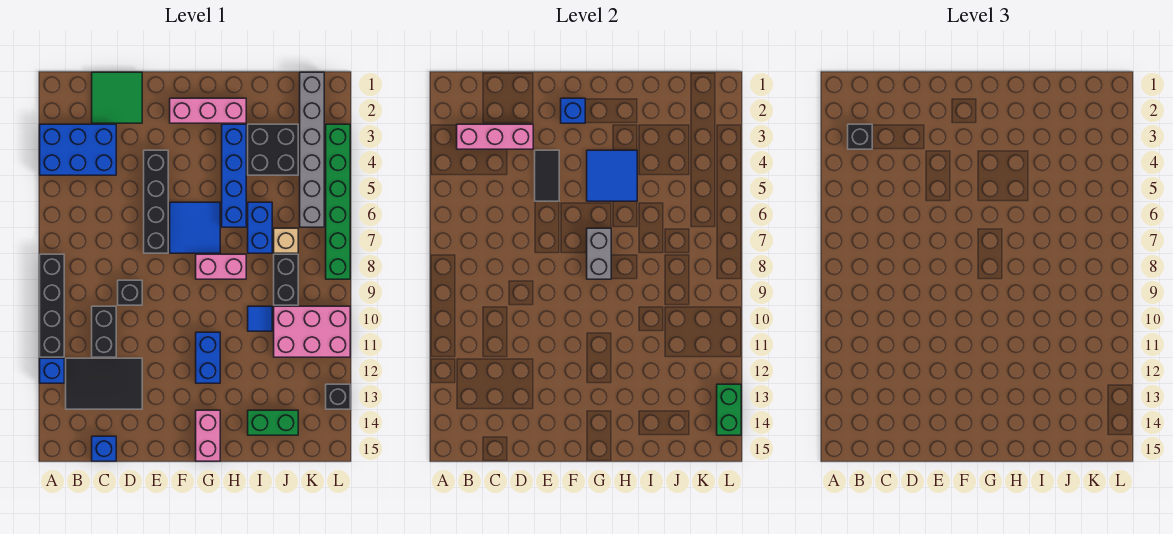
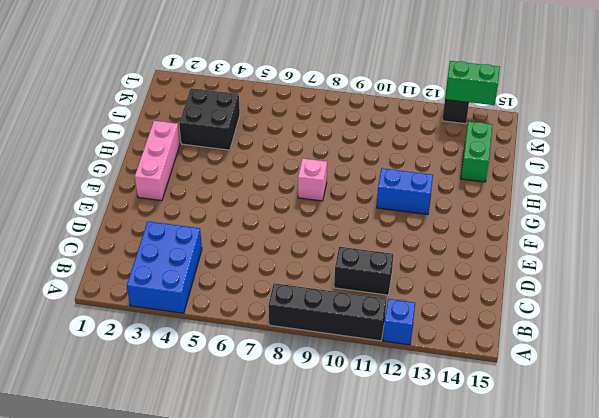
pink 1x1 brick [298,158,327,201] -> pink 1x2 brick [196,254,246,279]
none -> black 2x3 tile [66,358,142,409]
none -> green 2x2 tile [92,72,142,123]
none -> blue 1x1 brick [92,436,116,461]
none -> black 1x1 brick [118,280,142,305]

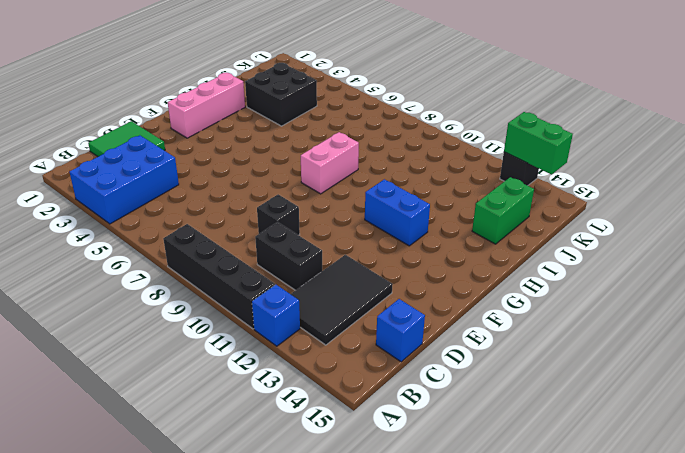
none -> black 1x4 brick [144,150,168,253]
none -> blue 2x2 tile [170,202,220,253]
none -> pink 1x2 brick [196,410,220,461]
none -> blue 1x4 brick [222,124,246,227]

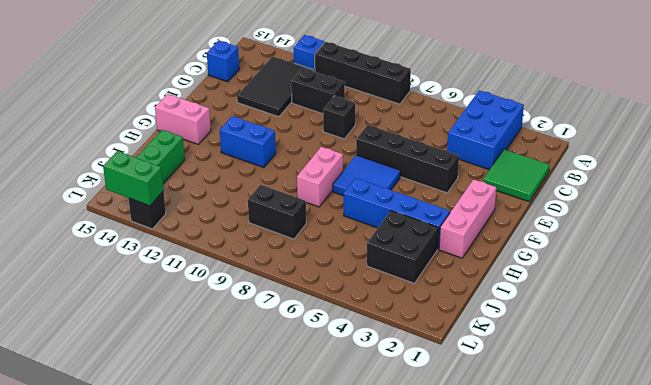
none -> blue 1x2 brick [248,202,272,253]
none -> blue 1x1 tile [248,306,272,331]
none -> tan 1x1 brick [274,228,298,253]
none -> pink 2x3 brick [274,306,350,357]

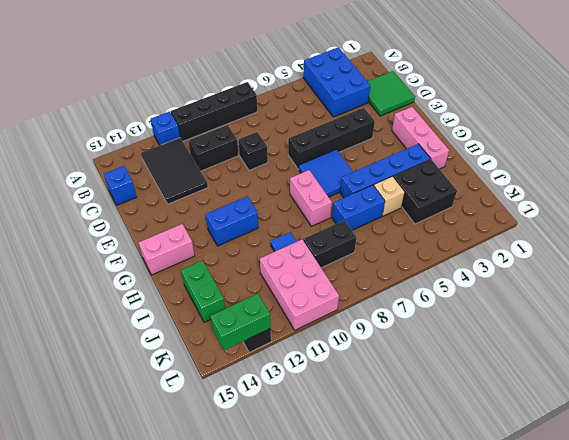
tan 1x1 brick [374,176,405,216] -> tan 1x1 brick moved to [274,228,298,253]
none -> grey 1x6 brick [300,72,324,227]
none -> green 1x6 brick [326,124,350,279]
none -> pink 1x3 brick [457,124,533,149]
none -> black 1x2 tile [535,150,559,201]

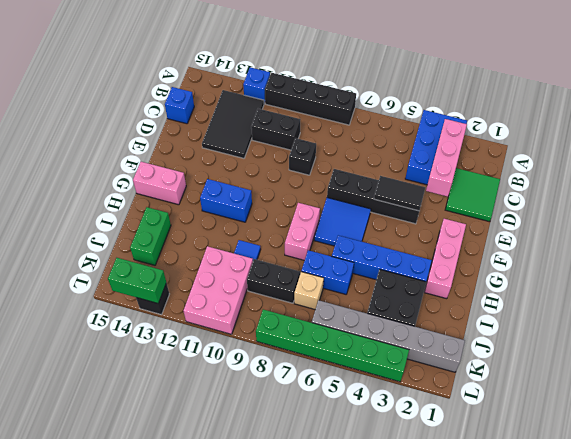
none -> blue 1x1 brick [561,98,585,123]
none -> blue 2x2 tile [587,150,637,201]
none -> grey 1x2 brick [587,228,611,279]
none -> black 1x1 brick [848,124,872,149]

